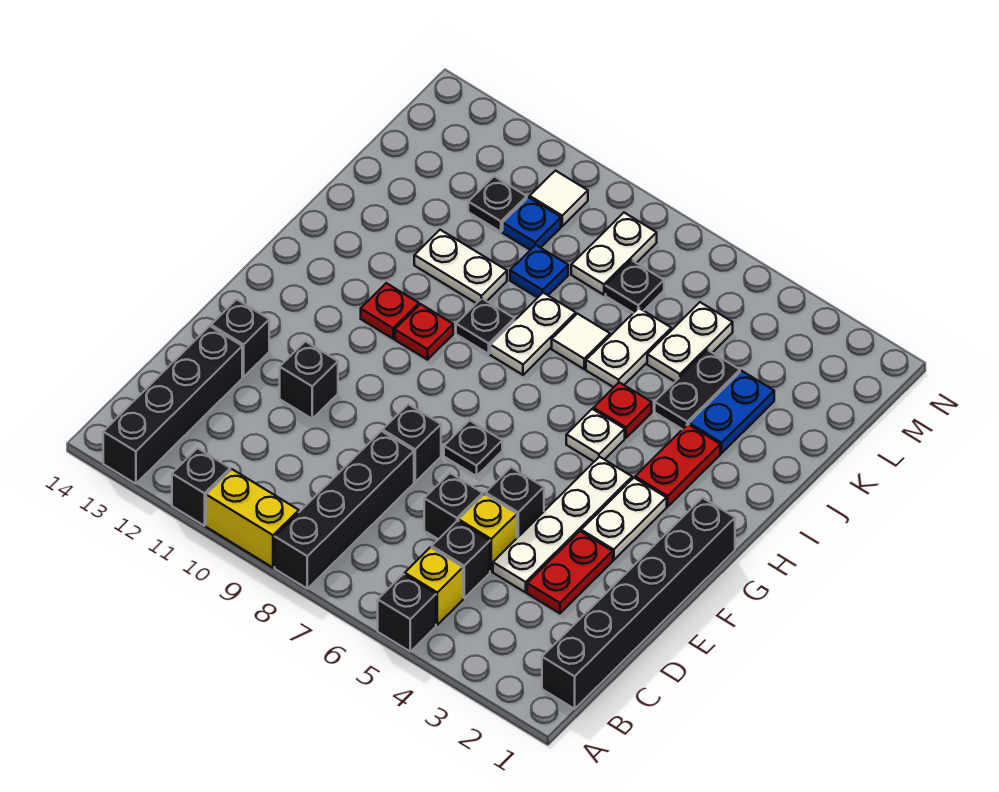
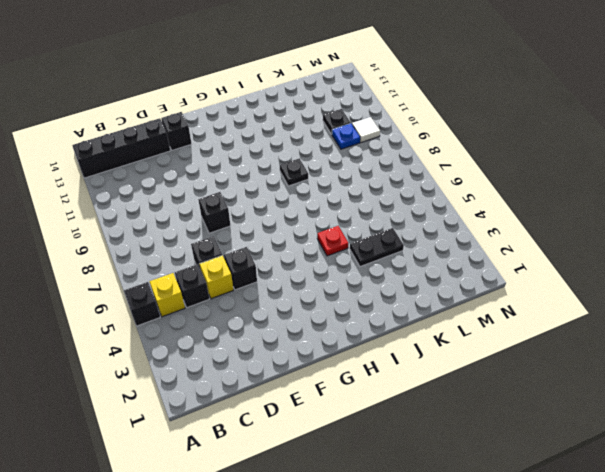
none -> black 1x4 brick [275,431,414,589]
none -> yellow 1x2 brick [206,469,299,568]
none -> black 1x1 brick [172,448,230,526]
none -> black 1x6 brick [542,498,735,709]

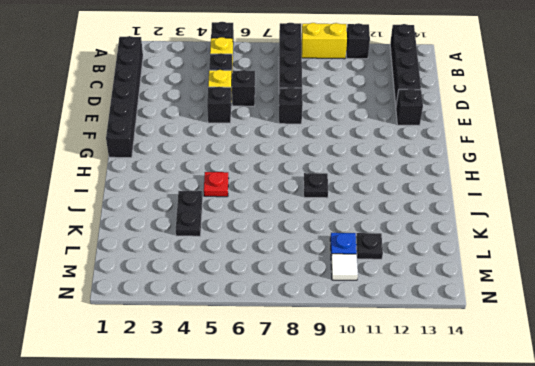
none -> red 1x2 plate [527,531,613,613]
none -> white 1x4 plate [493,457,632,592]
none -> black 1x1 brick [280,341,338,419]
none -> white 1x2 plate [581,478,667,560]

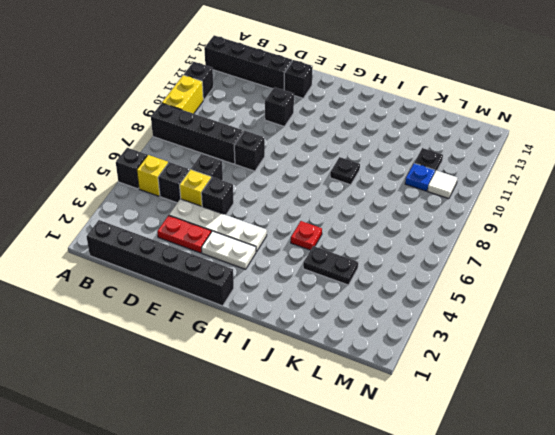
none -> black 1x1 plate [444,420,502,476]
none -> red 1x2 plate [635,424,720,506]
none -> white 1x1 plate [566,409,625,462]
none -> red 1x1 plate [395,304,453,360]

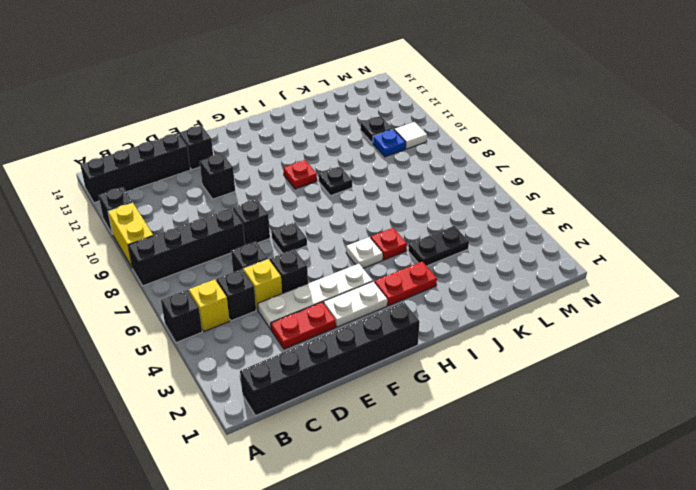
none -> red 1x1 plate [361,283,419,339]
none -> white 1x2 plate [490,293,576,375]
none -> blue 1x2 plate [689,371,774,453]
none -> white 1x2 plate [586,308,671,387]

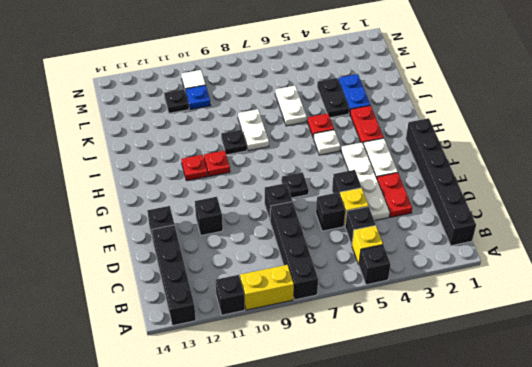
none -> white 1x1 tile [552,314,610,369]
none -> white 1x2 plate [414,230,507,303]
none -> white 1x2 plate [647,302,733,381]
none -> blue 1x1 plate [510,245,568,298]

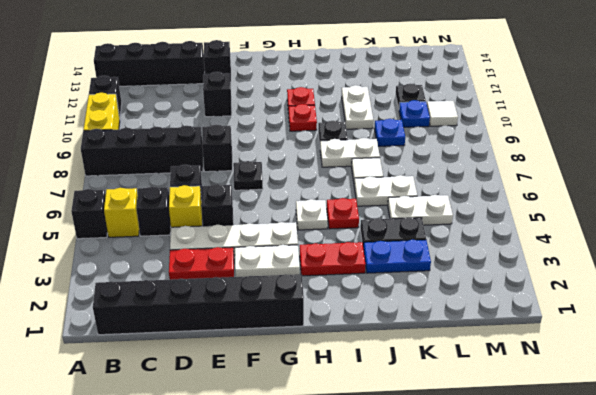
none -> black 1x1 plate [606,260,664,313]
none -> white 1x2 plate [571,213,657,295]

